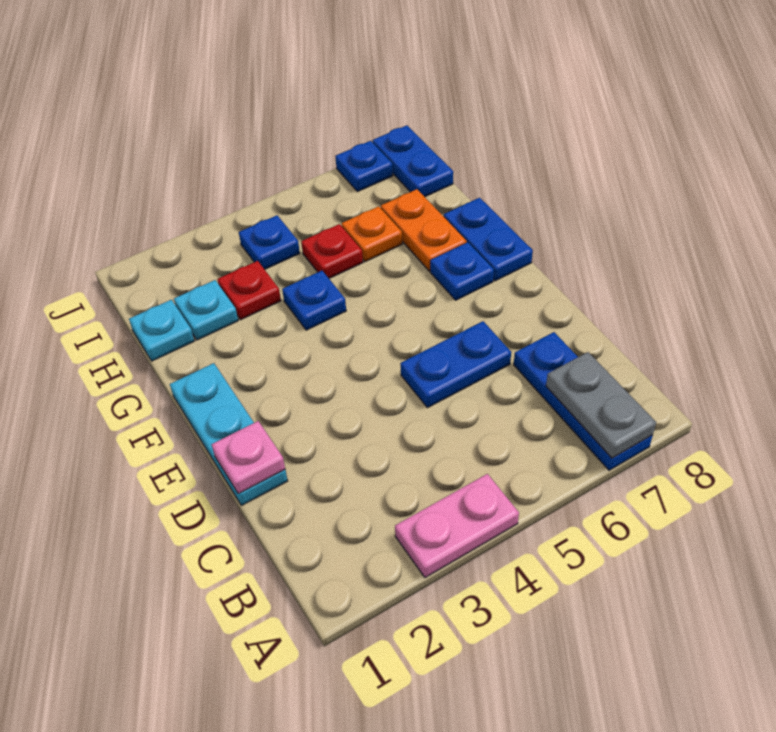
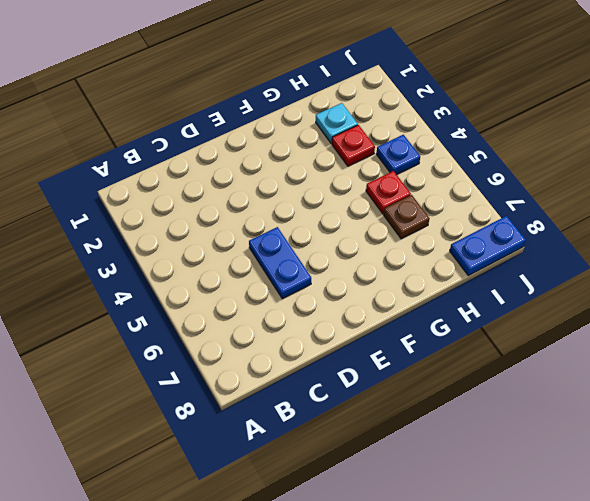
brown 1x1 plate [384,195,430,239] -> orange 1x1 plate [342,206,402,262]
none -> pink 1x2 plate [395,474,519,578]
none -> blue 1x3 plate [514,332,653,470]
none -> cyan 1x3 plate [170,363,288,505]

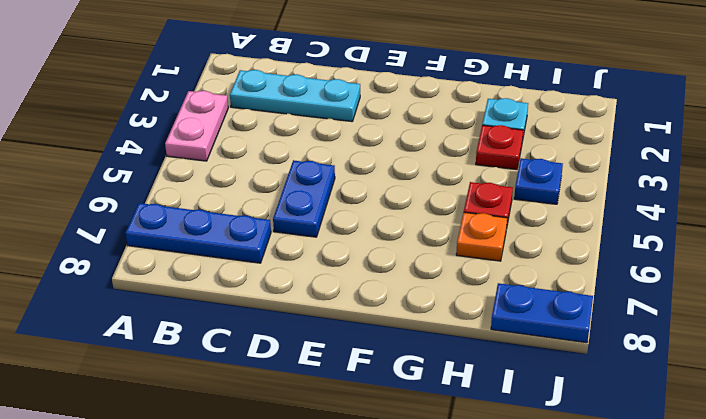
cyan 1x3 plate [230,70,360,122] -> cyan 1x3 plate moved to [170,363,288,505]
none -> blue 1x1 plate [430,242,494,300]
none -> blue 1x2 plate [444,198,533,281]
none -> blue 1x1 plate [282,271,346,330]

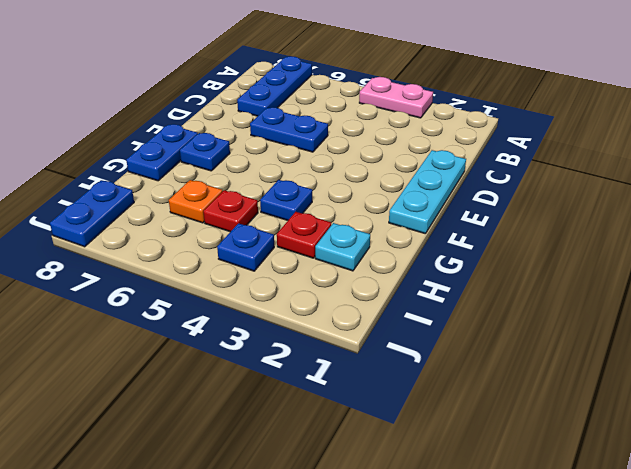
none -> orange 1x2 plate [381,189,467,271]
none -> cyan 1x1 plate [129,300,194,361]
none -> blue 1x1 plate [335,141,393,192]

